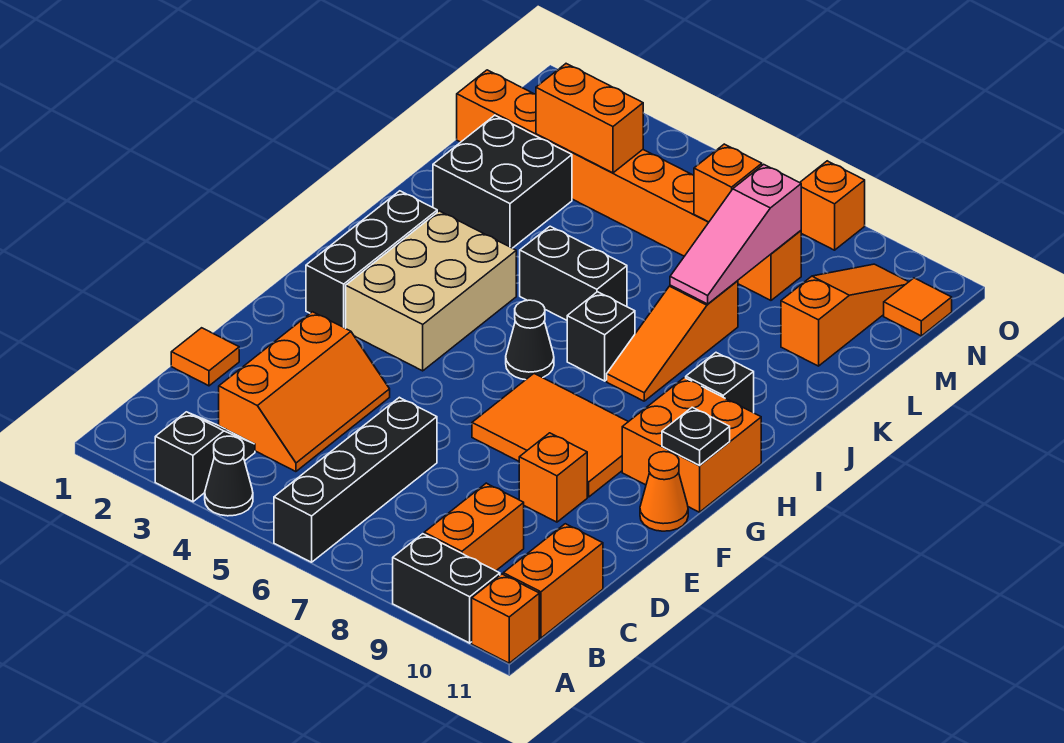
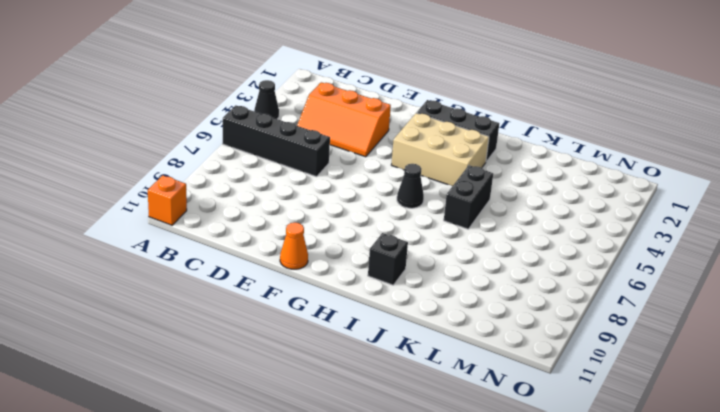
none -> black 1x2 slope [155,412,255,502]
none -> black 1x2 brick [393,534,500,643]
none -> orange 1x2 brick [424,483,524,571]

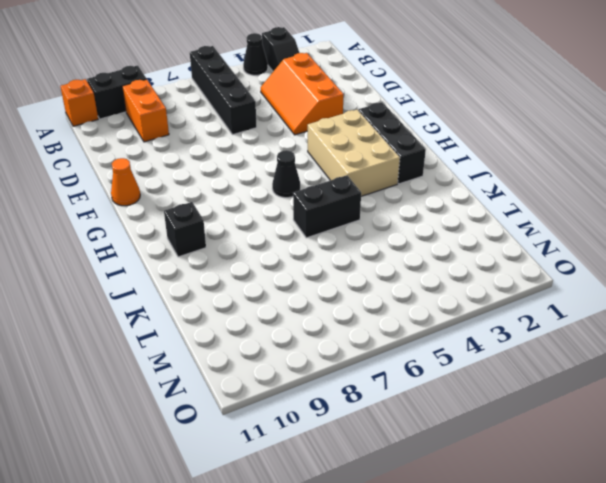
none -> orange 1x2 brick [503,524,603,638]
none -> orange 1x1 tile [171,328,239,386]
none -> orange 1x1 brick [519,433,587,522]

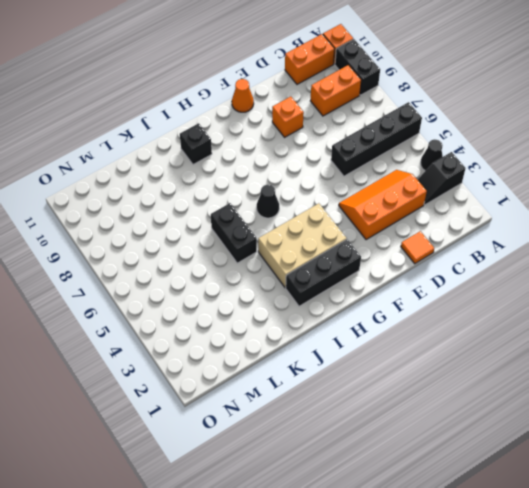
none -> orange 2x3 tile [472,374,628,497]
none -> orange 2x2 brick [622,378,761,512]
none -> black 1x1 brick [567,292,635,381]

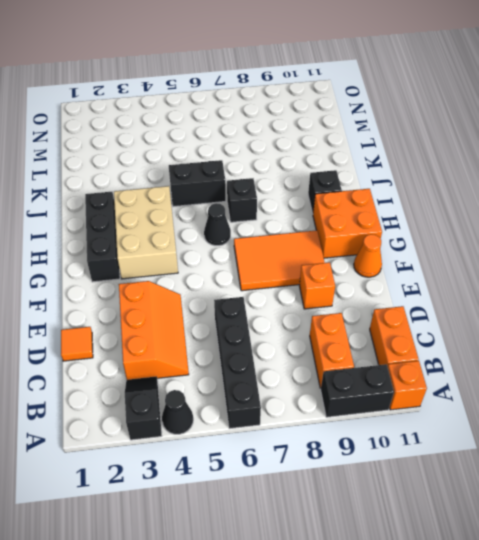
none -> orange 1x3 slope [607,281,738,401]
none -> black 2x2 brick [433,115,572,248]
none -> orange 1x3 slope [781,264,908,366]

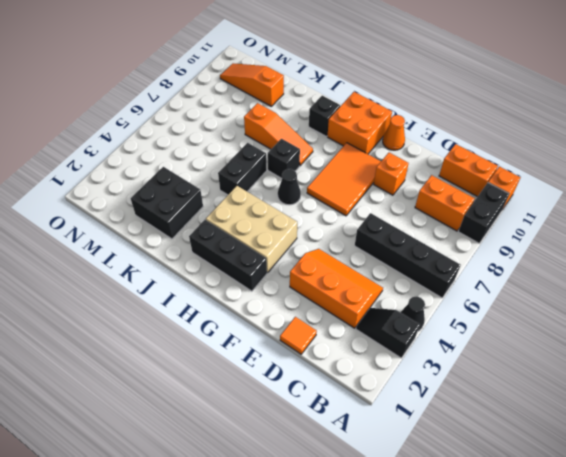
none -> orange 1x8 brick [457,70,801,300]
none -> orange 1x1 tile [884,278,952,336]
none -> orange 1x1 brick [800,161,865,250]

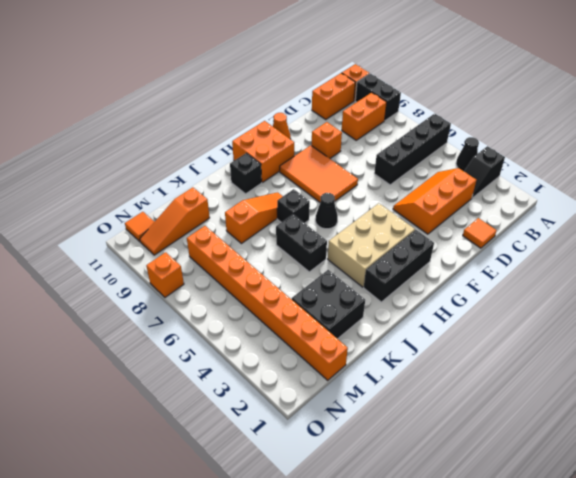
none -> black 1x1 plate [662,407,730,465]
none -> pink 1x3 slope [670,164,801,304]
none -> orange 1x2 brick [536,64,643,173]

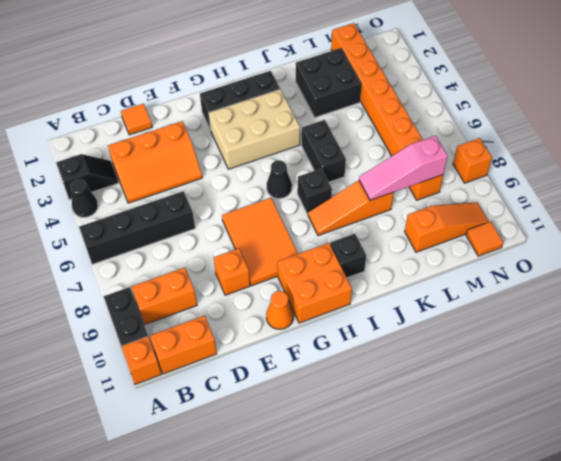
none -> black 1x1 plate [662,407,730,465]
none -> orange 1x2 brick [536,64,643,173]
none -> orange 1x1 brick [694,144,762,222]

